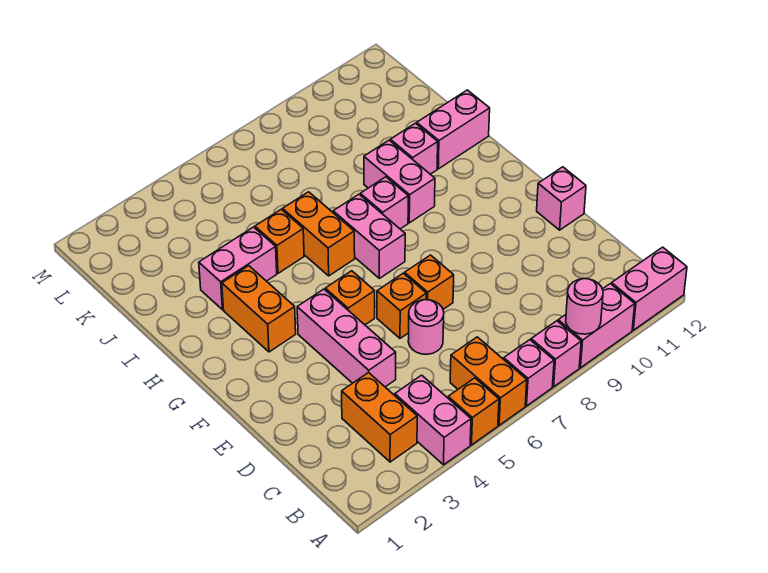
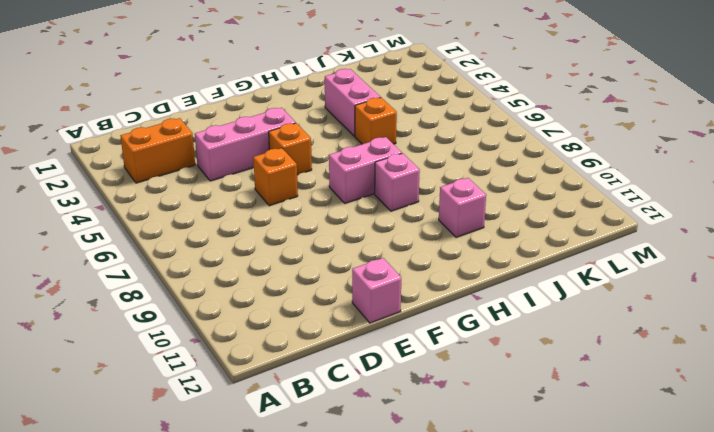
none -> pink 1x2 brick [395,375,471,465]
none -> orange 1x1 brick [448,378,499,445]
none -> orange 1x2 brick [450,337,527,425]

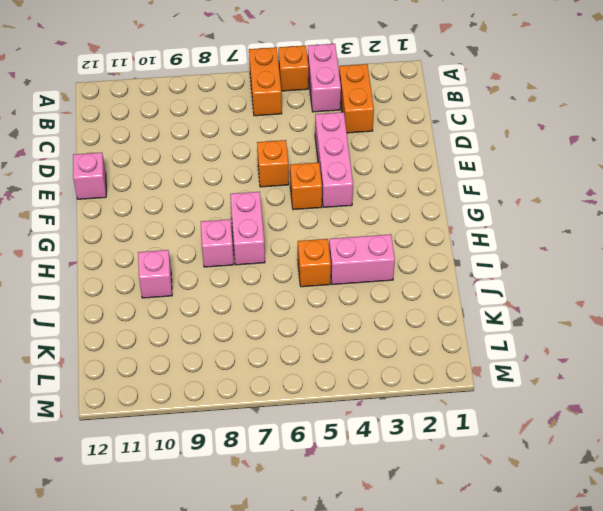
none -> pink 1x1 brick [504,340,554,406]
none -> pink 1x1 brick [531,321,581,387]
none -> pink 1x2 brick [558,284,635,368]

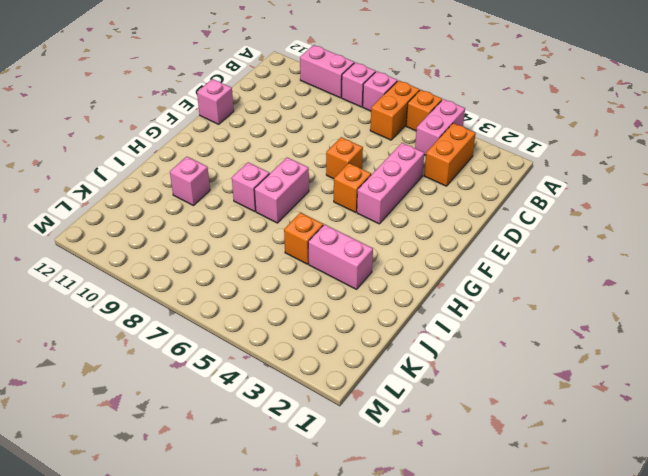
none -> pink 1x2 brick [612,247,687,330]
none -> pink 1x1 round brick [408,300,444,354]
none -> orange 1x1 brick [405,255,454,309]

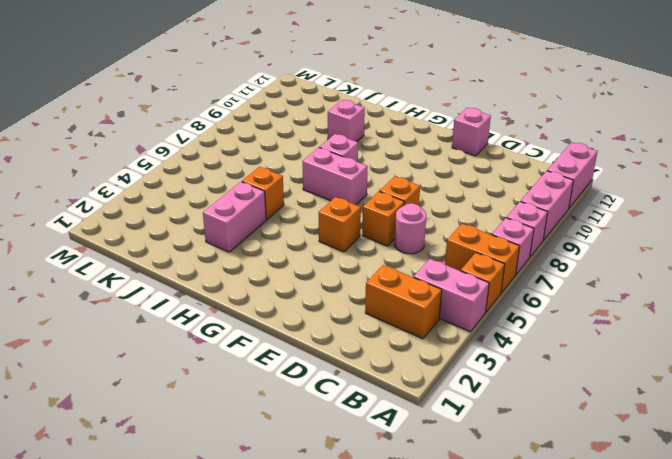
none -> pink 1x3 brick [297,289,396,387]
none -> orange 1x2 brick [222,266,296,352]
none -> orange 1x2 brick [283,192,355,276]

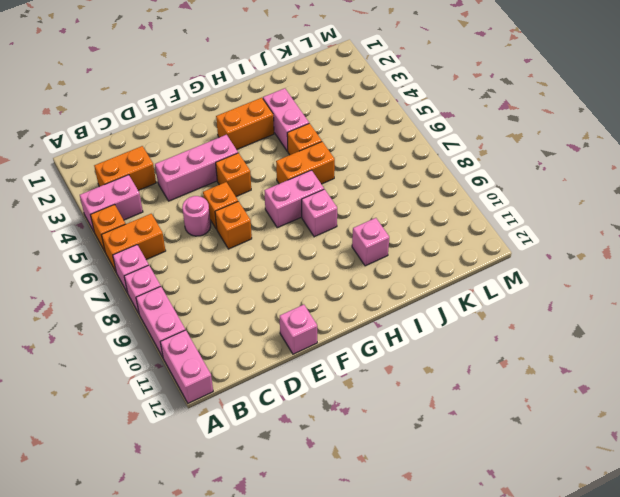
none -> pink 1x2 brick [364,140,435,223]
none -> pink 1x2 brick [417,90,490,169]
none -> pink 1x1 round brick [566,279,603,334]

